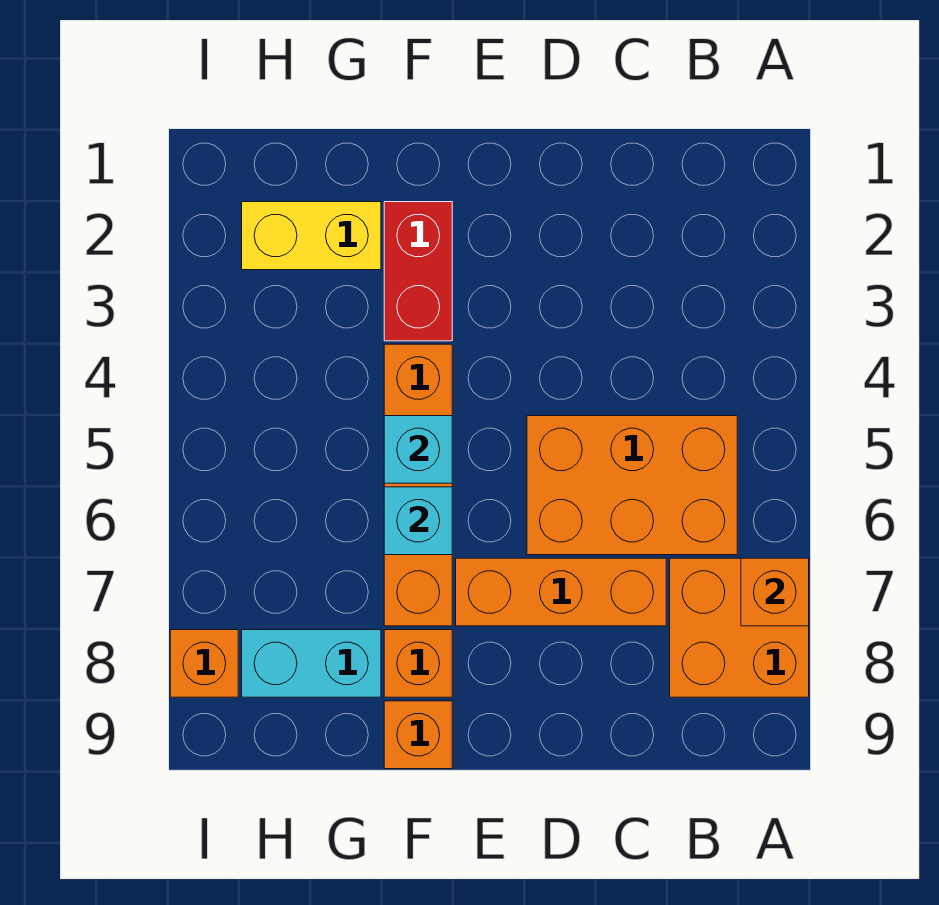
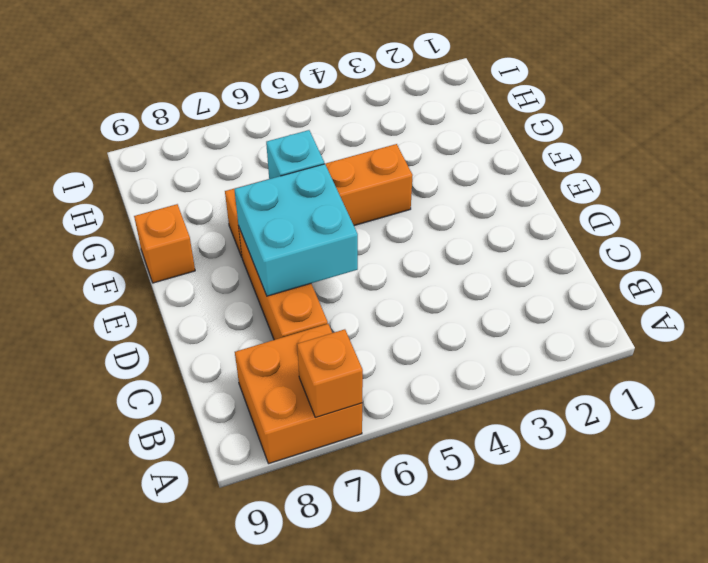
cyan 2x2 brick [234,164,358,296] -> none
none -> orange 2x3 brick [527,416,737,555]
none -> red 1x2 brick [384,202,452,341]
none -> orange 1x1 brick [384,630,452,697]

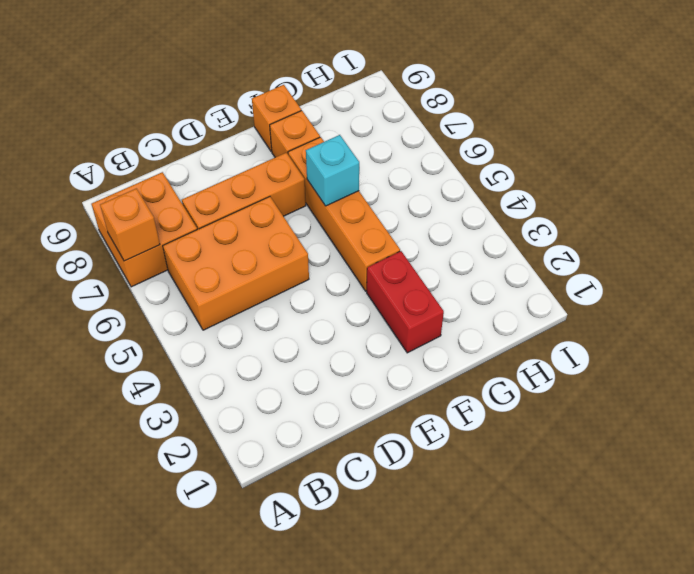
none -> yellow 1x2 brick [242,202,381,270]
none -> cyan 1x2 brick [242,630,381,697]
none -> orange 1x1 brick [170,630,238,697]

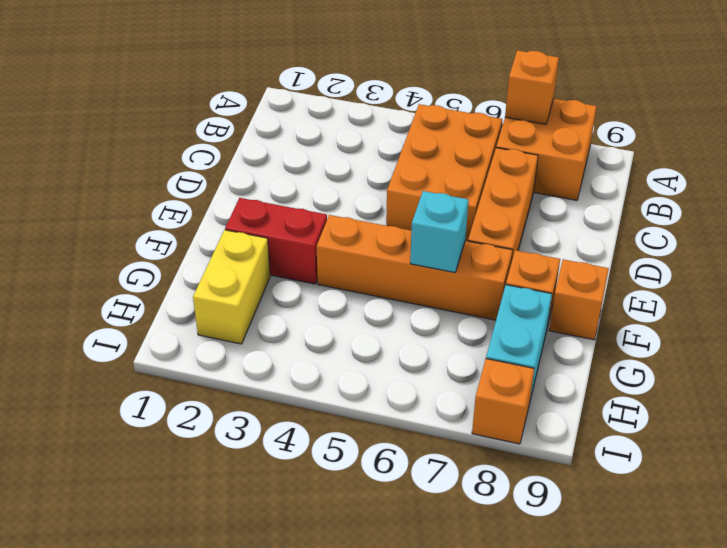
none -> cyan 1x1 brick [384,416,452,483]

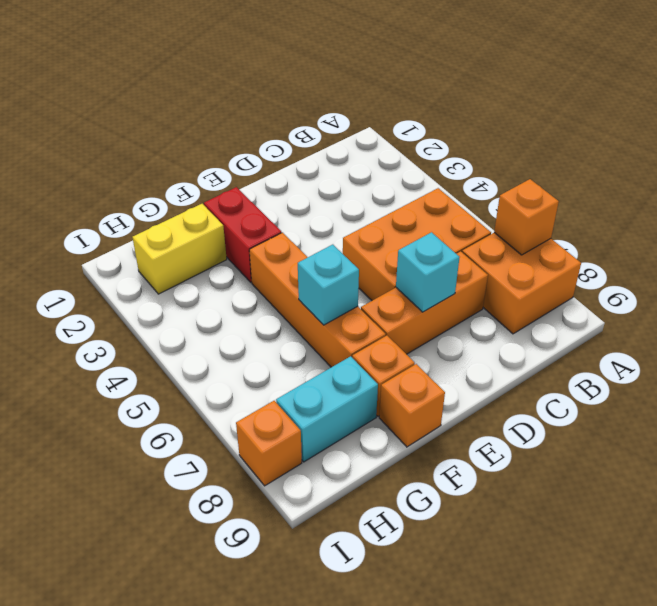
cyan 1x1 brick [396,232,460,312] -> cyan 1x1 brick moved to [384,416,452,483]

